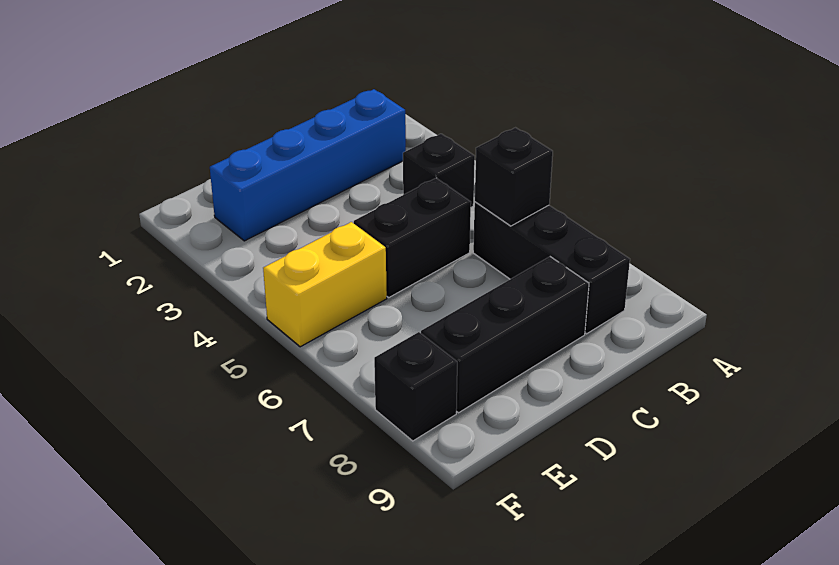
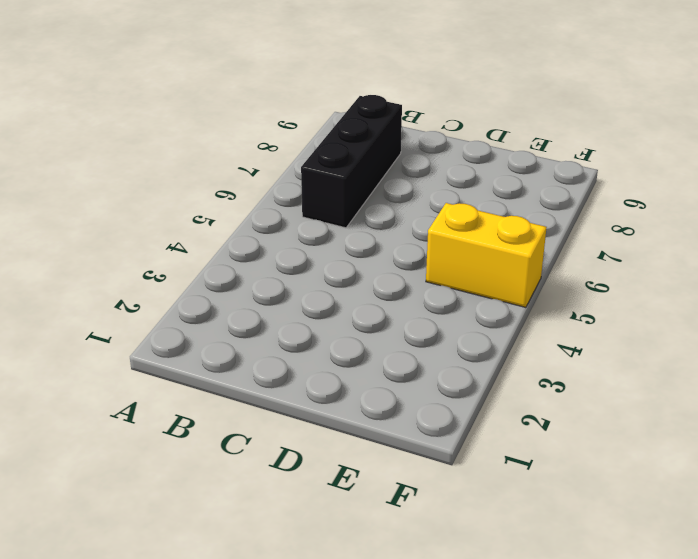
none -> blue 1x4 brick [210,89,406,241]
none -> black 1x1 brick [403,134,475,207]

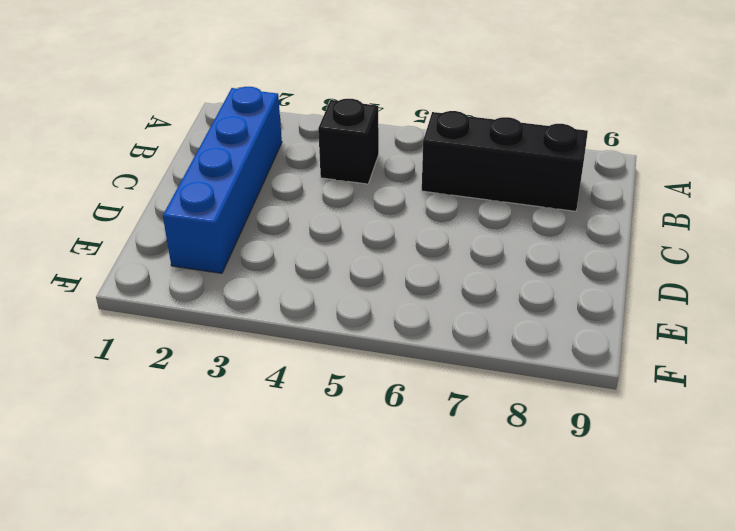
none -> black 1x2 brick [354,178,471,297]
none -> black 1x3 brick [421,257,589,413]

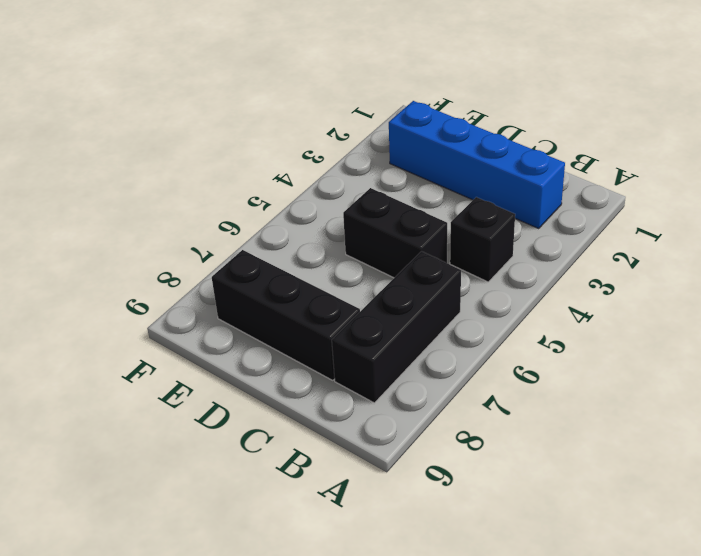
none -> yellow 1x2 brick [263,222,387,347]
none -> black 1x1 brick [374,332,457,441]

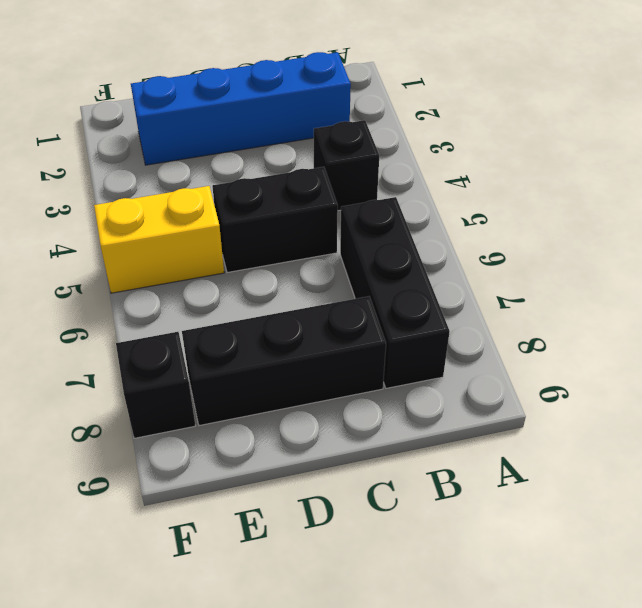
none -> black 1x1 brick [475,128,553,226]

